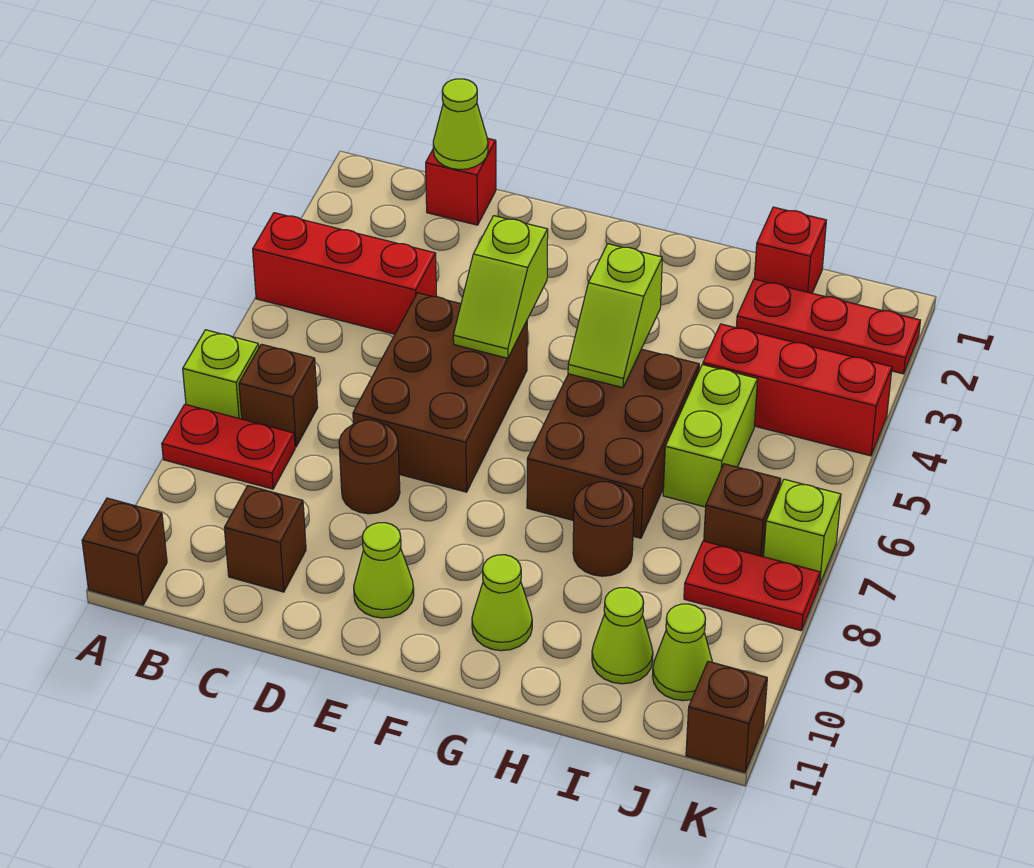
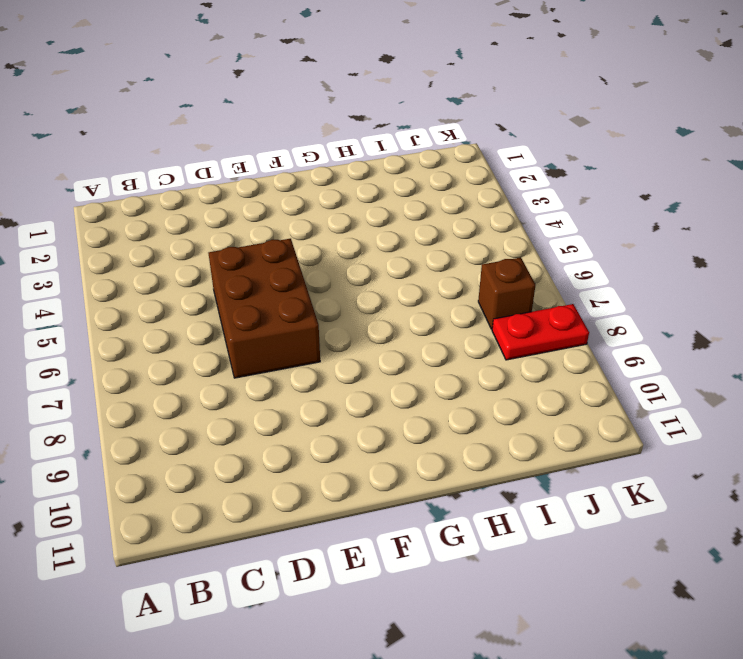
none -> red 1x3 brick [253,213,437,334]
none -> lime 1x1 brick [183,330,259,419]
none -> red 1x2 plate [162,404,295,489]

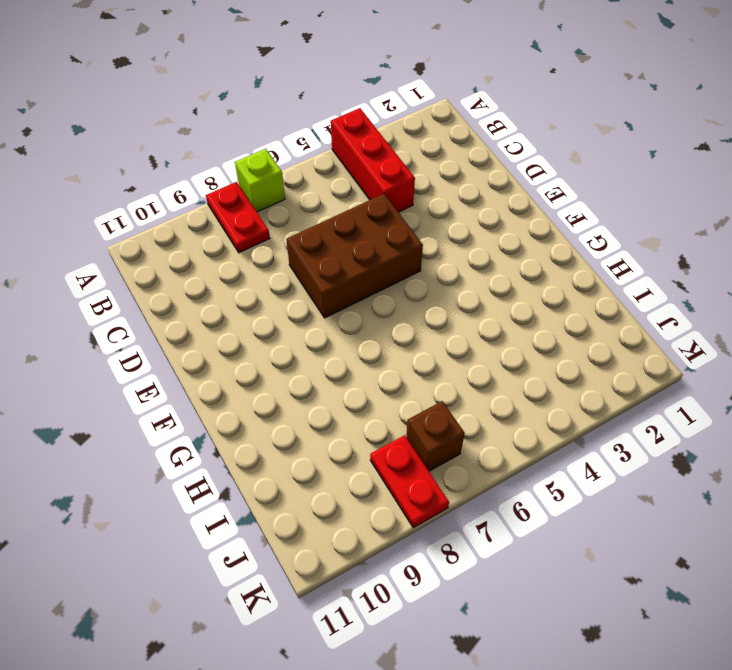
none -> brown 1x1 brick [82,498,167,605]
none -> brown 1x1 brick [239,344,318,447]
none -> red 1x1 brick [426,138,496,225]

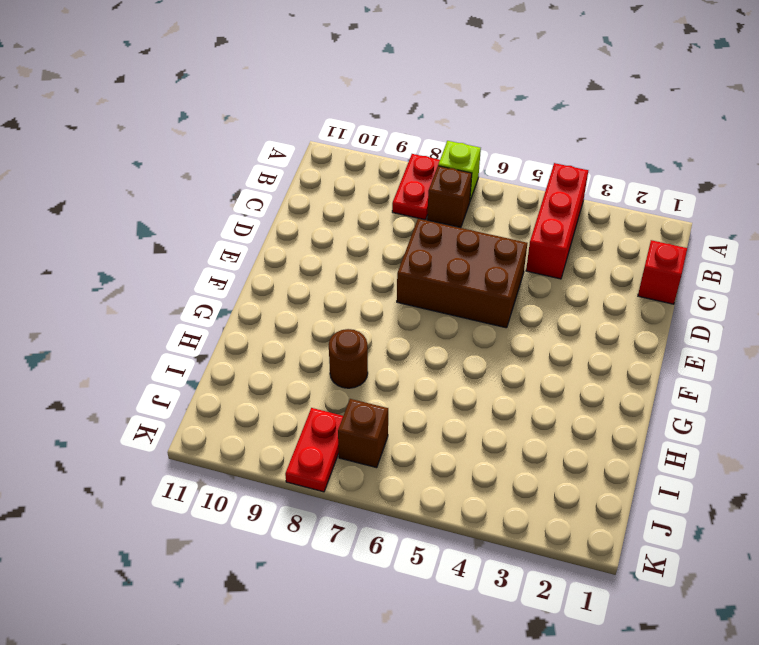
none -> brown 1x1 brick [82,498,167,605]
none -> brown 1x1 brick [224,486,306,592]
none -> brown 1x1 round brick [339,420,400,514]

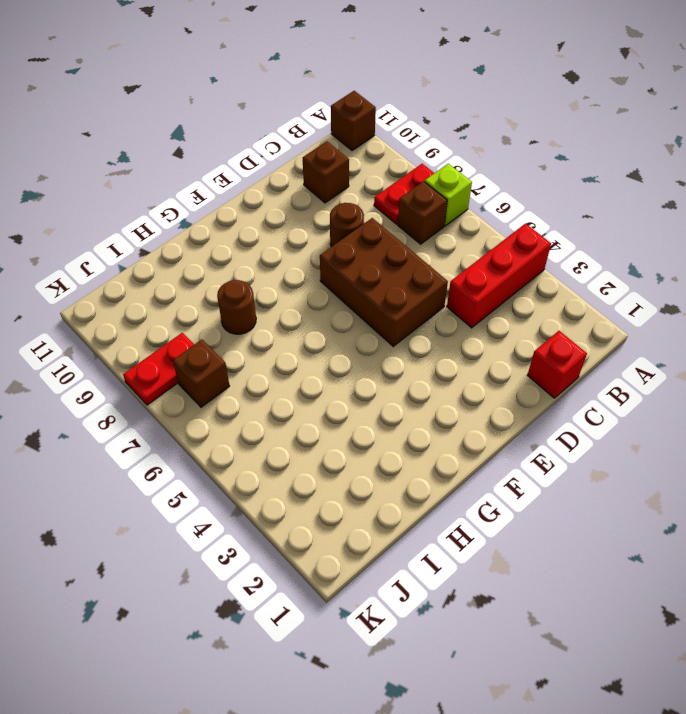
none -> lime 1x1 cone [354,523,414,618]
none -> brown 2x3 brick [527,349,699,538]
none -> lime 1x1 cone [472,555,532,651]

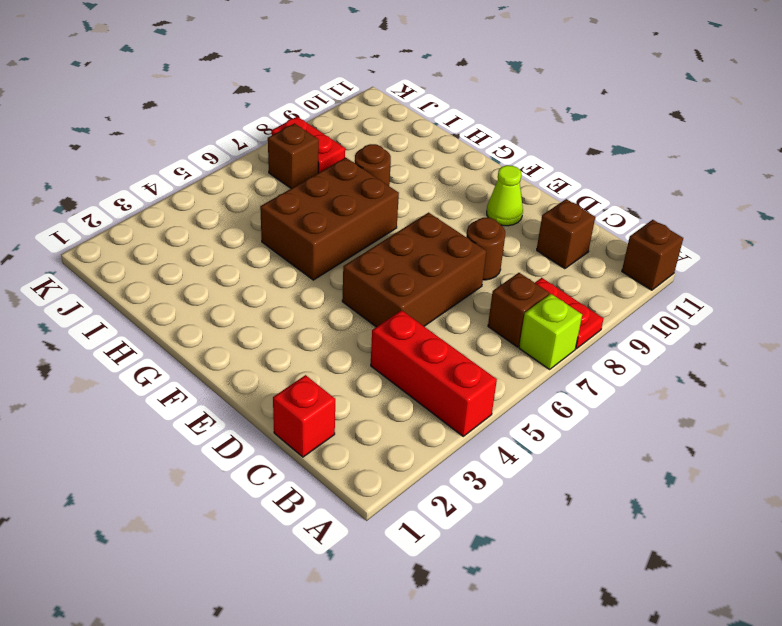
none -> lime 1x1 cone [472,555,532,651]
none -> red 1x1 brick [754,207,826,293]
none -> red 1x3 plate [736,279,920,374]

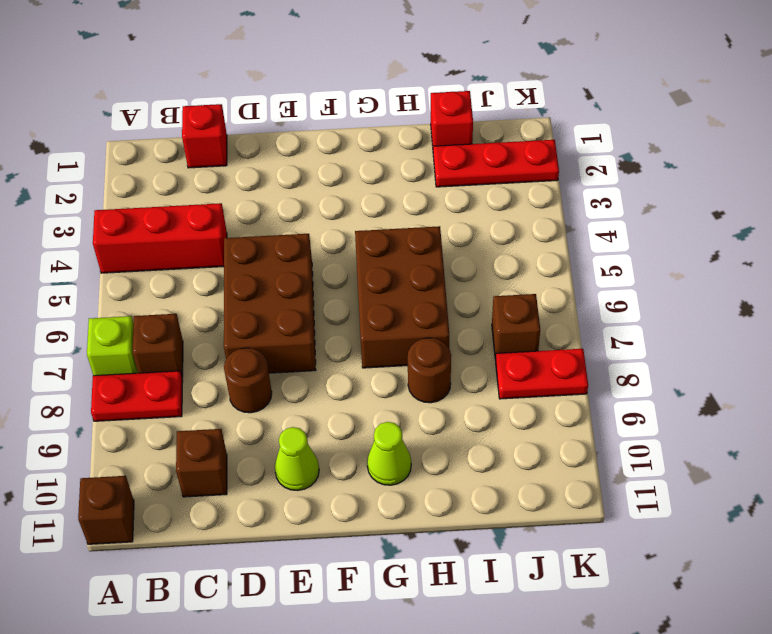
none -> red 1x3 brick [703,324,892,456]
none -> lime 1x2 brick [663,365,758,507]
none -> lime 1x1 cone [592,587,653,684]

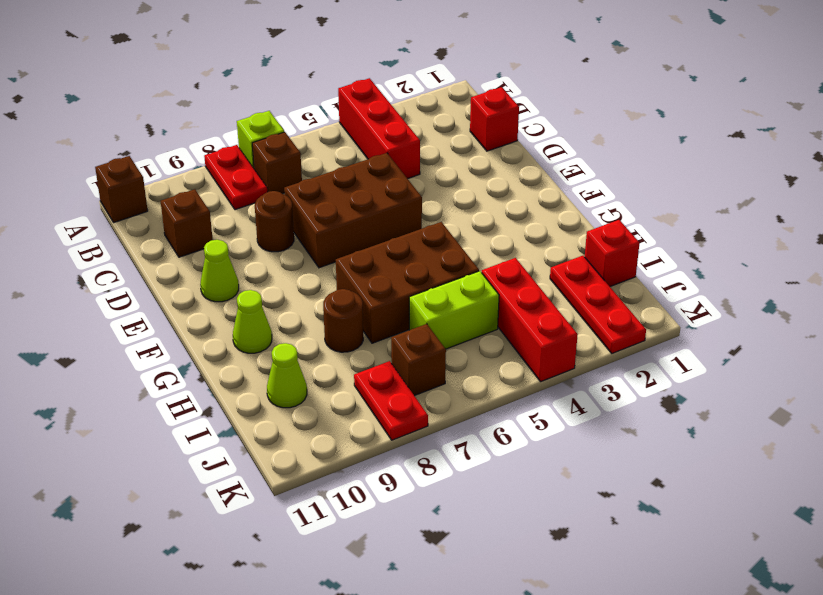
none -> lime 1x1 cone [653,604,712,701]
none -> lime 1x1 brick [764,479,841,586]
none -> brown 1x1 brick [686,661,767,772]

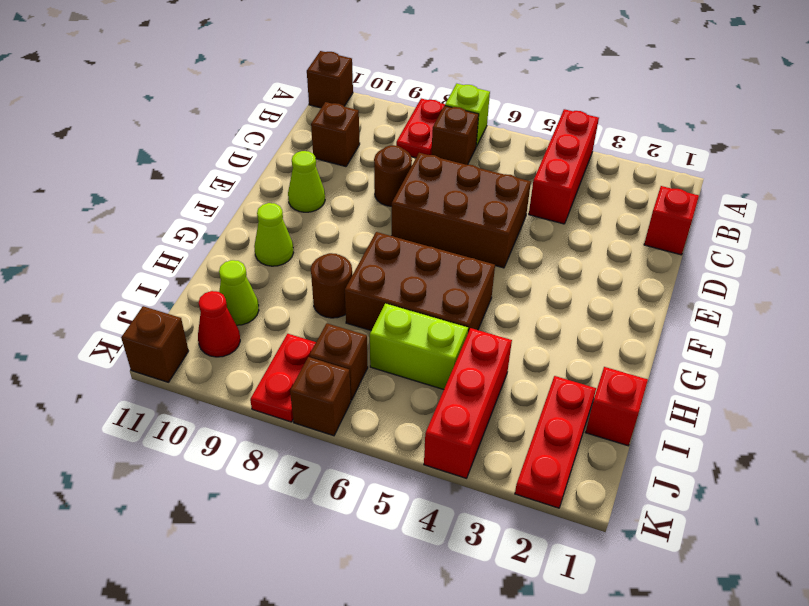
red 1x1 cone [198,291,240,357] -> lime 1x1 cone [653,604,712,701]
brown 1x1 brick [290,357,351,436] -> lime 1x1 brick [764,479,841,586]
none -> lime 1x1 cone [433,79,488,170]
none -> lime 1x2 slope [453,216,548,358]
none -> lime 1x2 slope [568,244,662,388]

